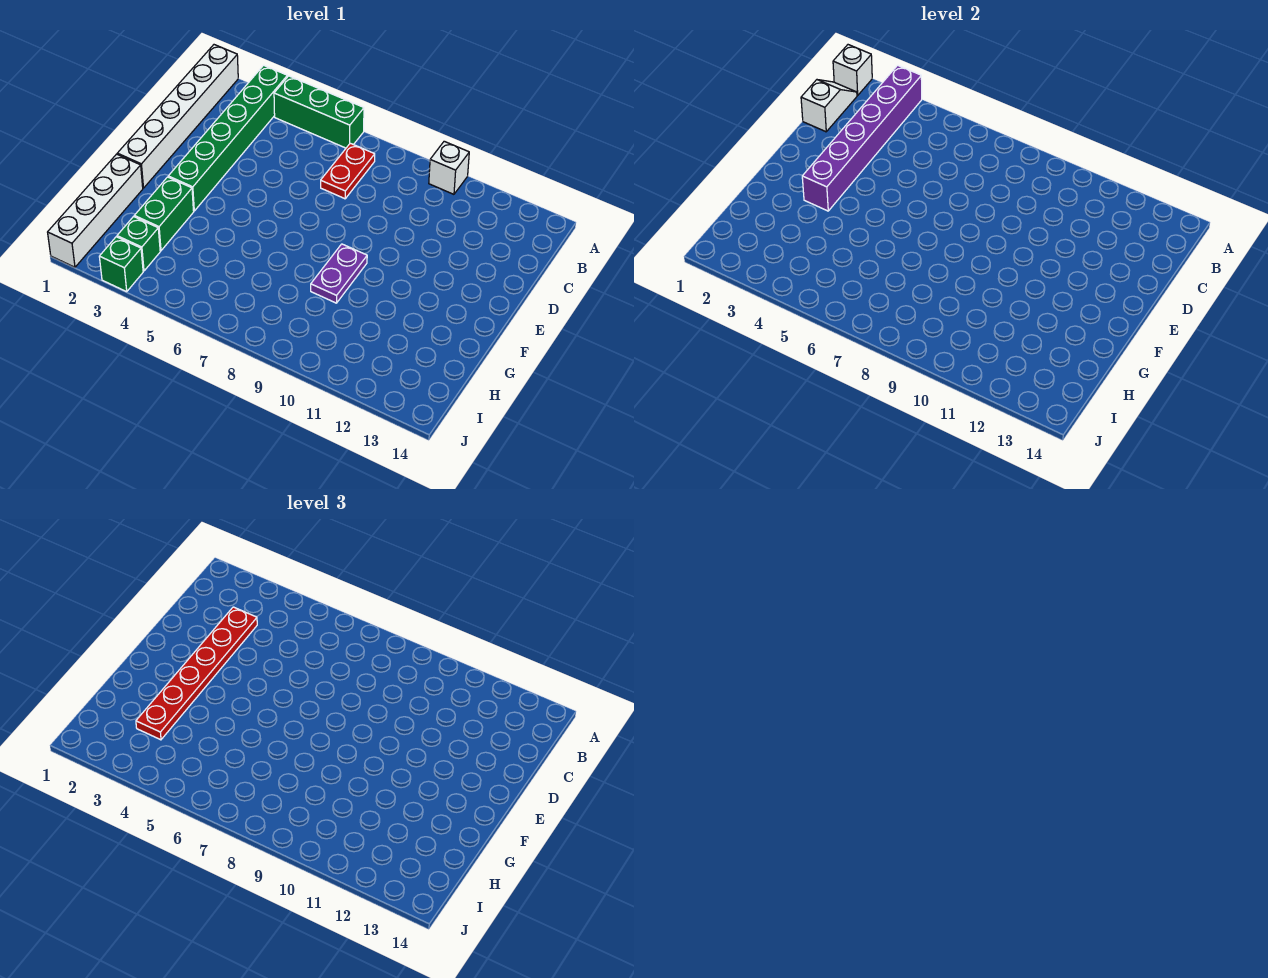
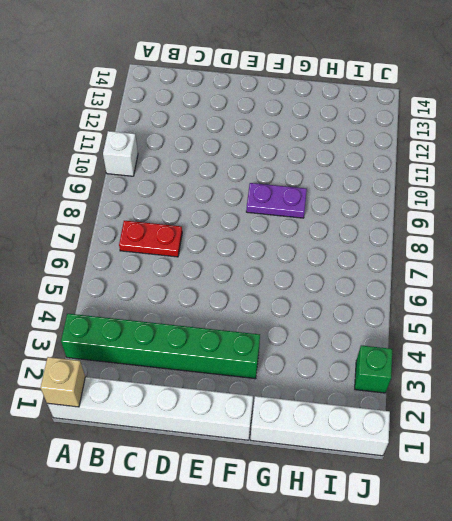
tan 1x1 brick [40,357,85,407] -> white 1x1 brick [833,45,872,95]
none -> green 1x3 brick [274,76,364,148]
none -> green 1x2 brick [134,177,194,251]
none -> green 1x1 brick [117,217,160,271]

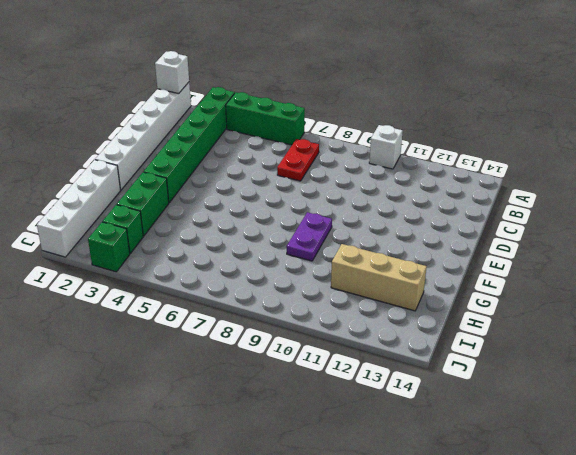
tan 1x3 brick [331,244,427,311] -> none
none -> purple 1x6 brick [802,65,922,211]
none -> white 1x2 slope [801,80,857,132]
none -> red 1x6 plate [136,607,257,740]

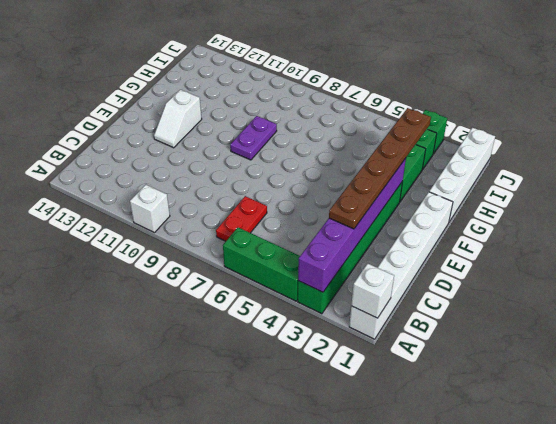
brown 1x6 plate [329,108,431,229] -> red 1x6 plate [136,607,257,740]
white 1x2 slope [154,90,202,148] -> white 1x2 slope moved to [801,80,857,132]

